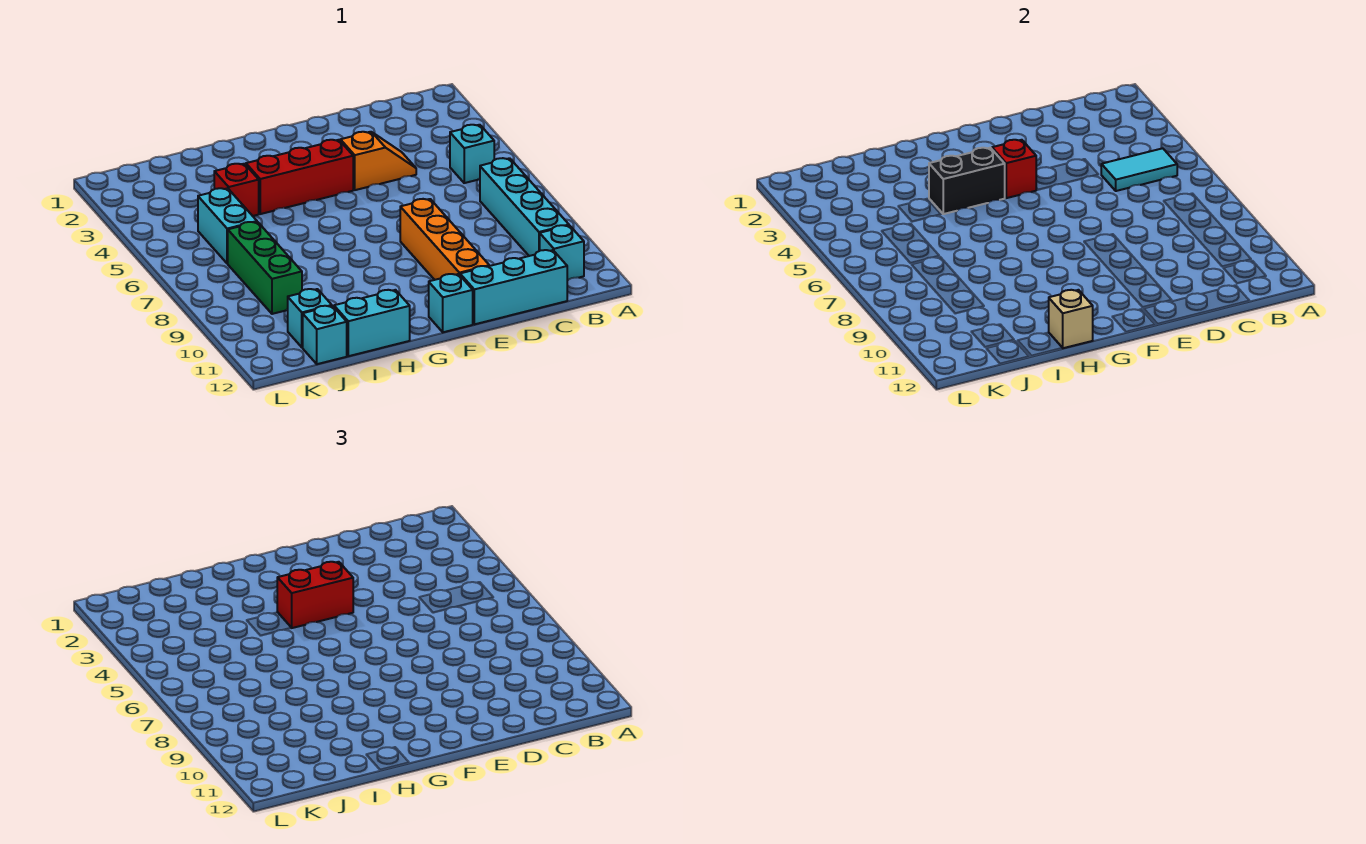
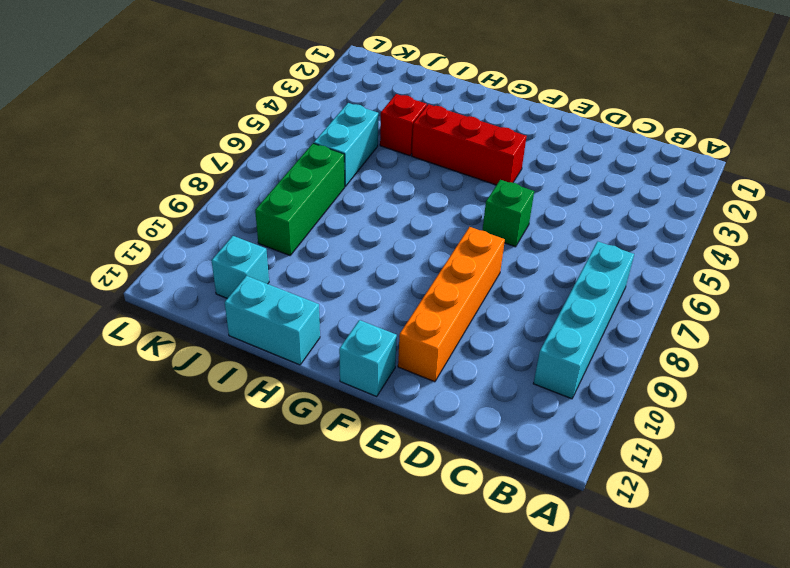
green 1x1 brick [482,180,534,247] -> none
none -> cyan 1x1 brick [450,125,494,183]
none -> cyan 1x1 brick [540,225,584,280]
none -> cyan 1x3 brick [460,250,567,324]

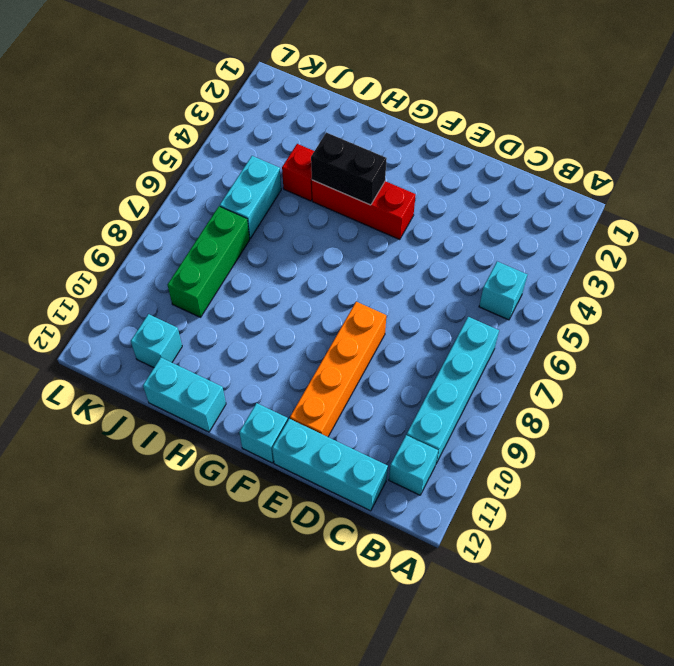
none -> orange 1x2 slope [340,132,416,190]
none -> cyan 1x1 brick [303,306,347,364]
none -> cyan 1x2 tile [1101,148,1177,191]

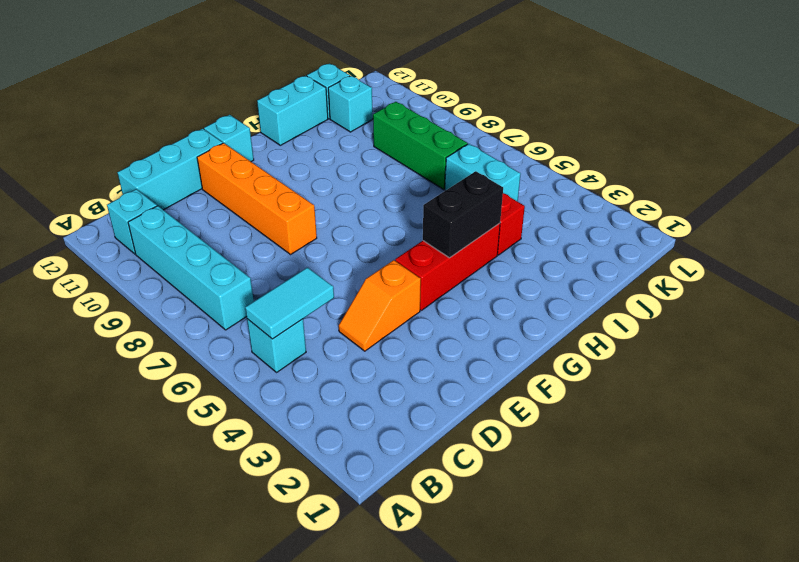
none -> red 1x1 brick [992,140,1036,198]
none -> tan 1x1 brick [1049,290,1093,348]
none -> red 1x2 brick [277,562,353,628]

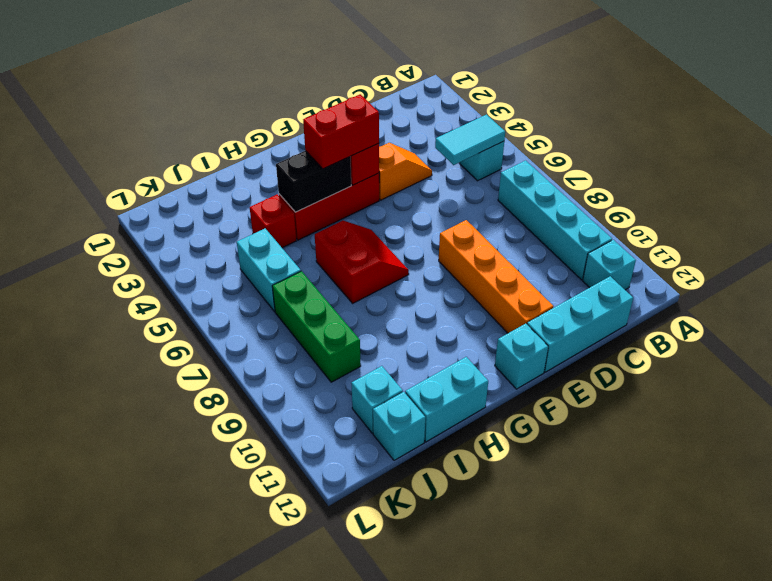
red 2x2 slope [315,221,409,303] -> none
none -> tan 1x1 brick [1049,290,1093,348]

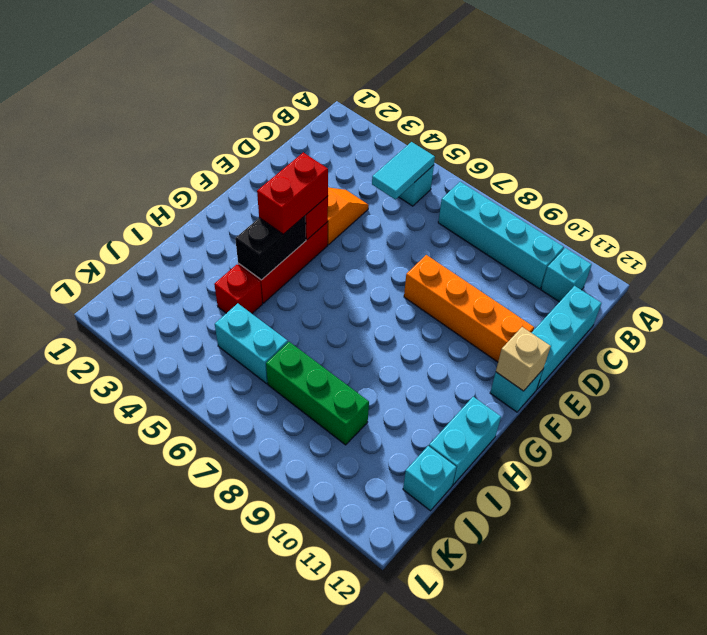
tan 1x1 brick [496,327,551,391] -> tan 1x1 brick moved to [1049,290,1093,348]
none -> cyan 1x1 brick [288,289,332,347]

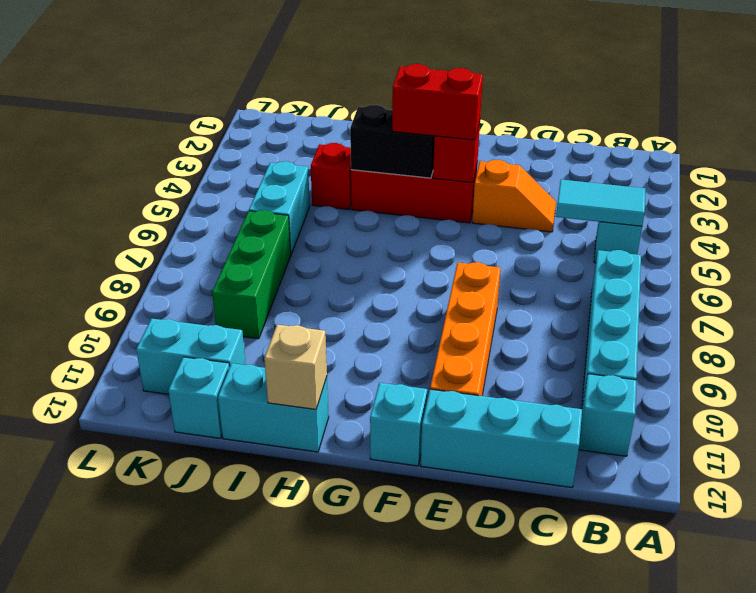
cyan 1x2 brick [136,319,246,394] -> cyan 1x1 brick [288,289,332,347]

